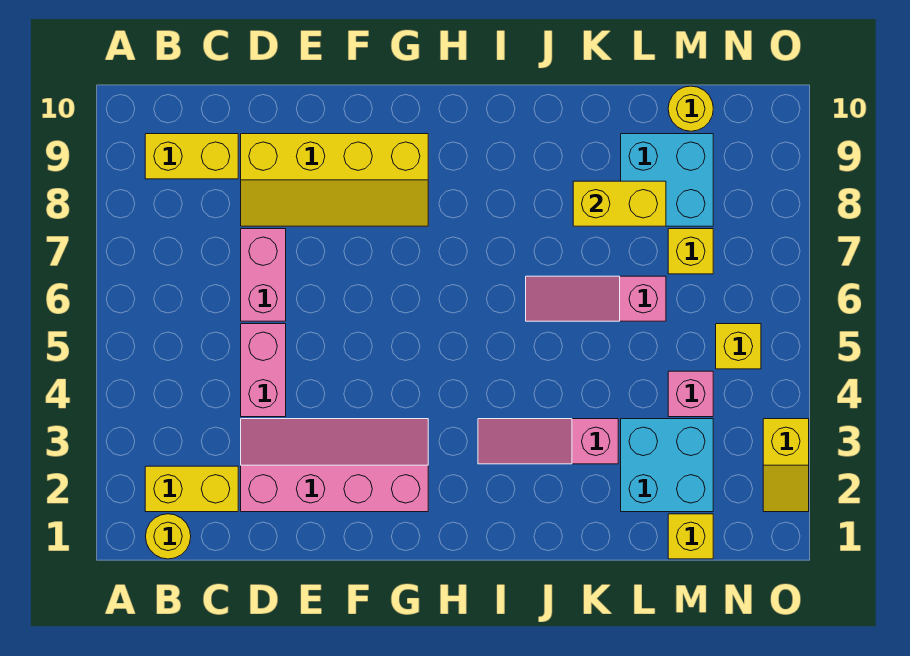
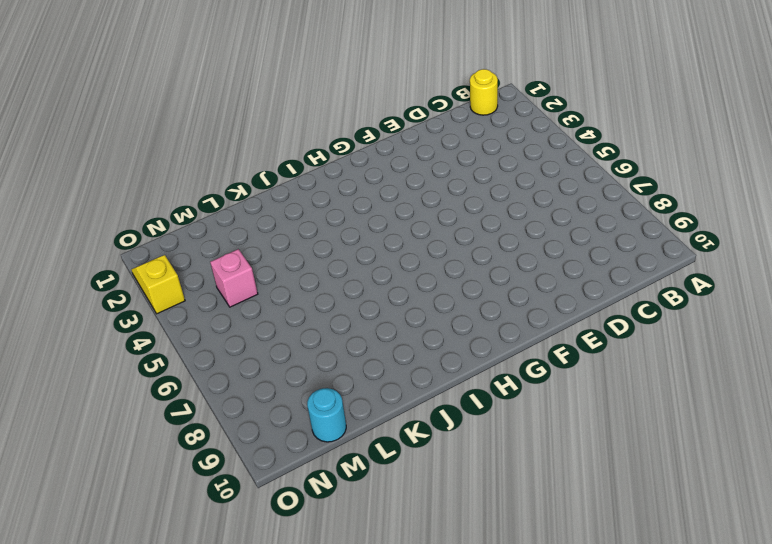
cyan 1x1 round brick [307,388,346,442] -> yellow 1x1 round brick [668,86,713,131]
none -> yellow 1x2 brick [145,466,238,512]
none -> yellow 1x2 brick [145,134,238,179]
none -> pink 2x4 slope [241,419,428,512]

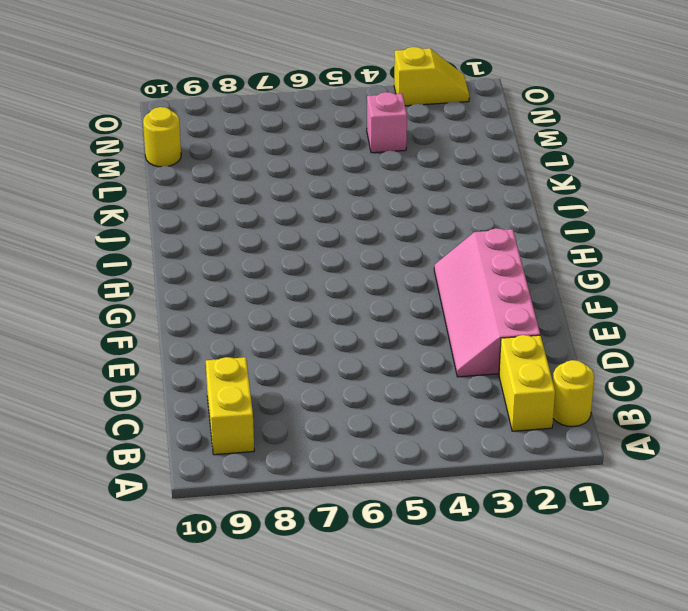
none -> pink 1x2 brick [241,324,286,417]
none -> pink 1x2 brick [241,229,286,321]
none -> yellow 2x4 slope [241,134,428,226]

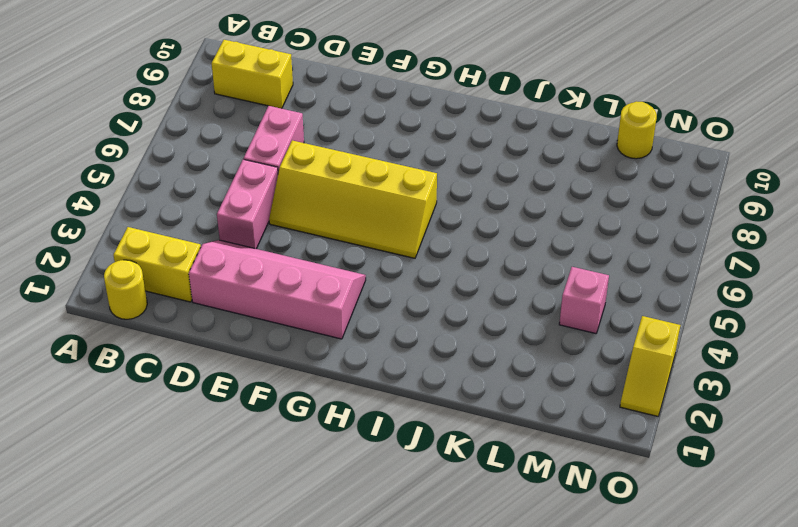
yellow 2x4 slope [269,140,437,258] -> yellow 2x4 slope moved to [241,134,428,226]
none -> pink 1x3 slope [478,419,618,464]
none -> pink 1x3 slope [526,276,666,321]
none -> cyan 2x2 brick [621,419,713,512]

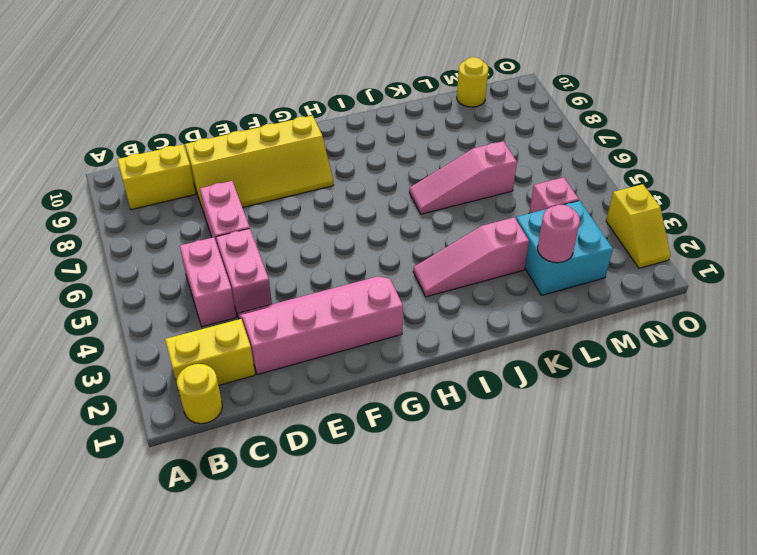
pink 1x2 brick [180,237,236,327] -> none
pink 1x1 round brick [538,205,580,263] -> none
none -> cyan 2x2 brick [621,134,713,226]
none -> yellow 1x1 brick [668,514,713,559]
none -> yellow 1x1 brick [668,229,713,274]

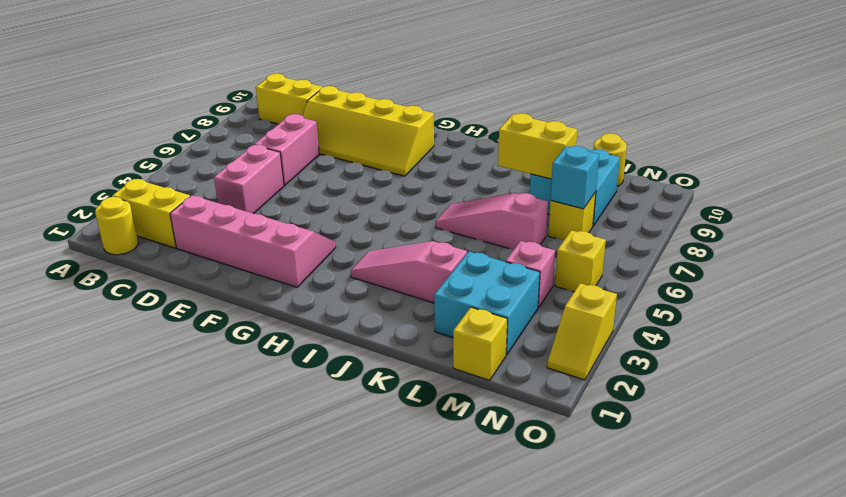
cyan 1x1 brick [550,146,599,209] -> none

